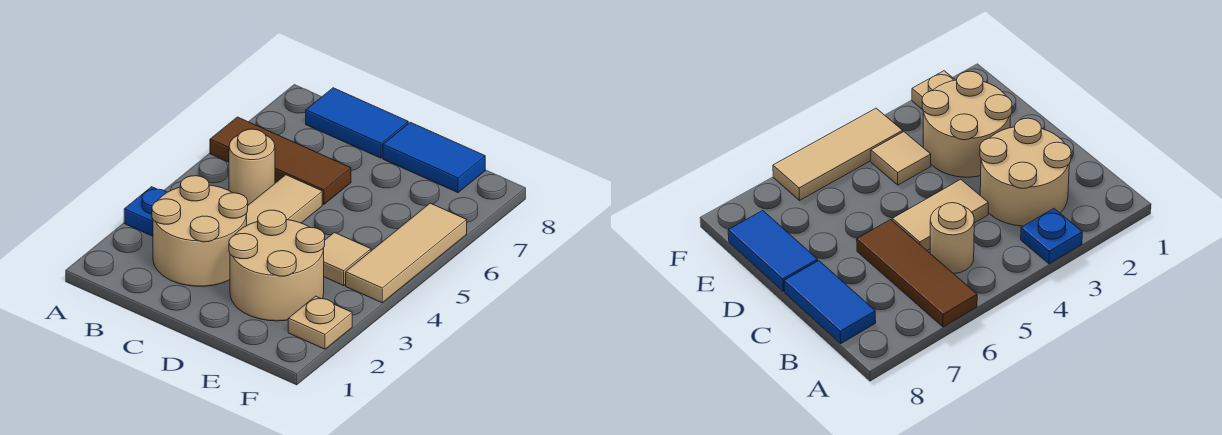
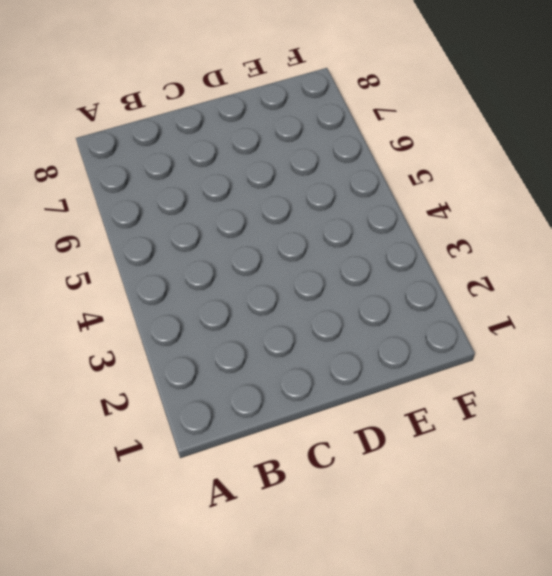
none -> blue 1x1 plate [124,187,167,236]
none -> brown 1x3 tile [210,117,351,205]

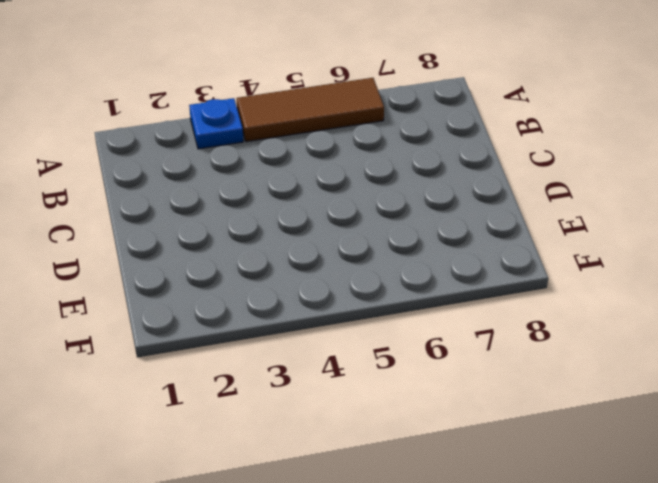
brown 1x3 tile [237,78,384,142] -> brown 1x3 tile turned to [210,117,351,205]
none -> tan 2x2 round brick [152,176,248,286]
none -> tan 1x1 round brick [229,129,275,205]

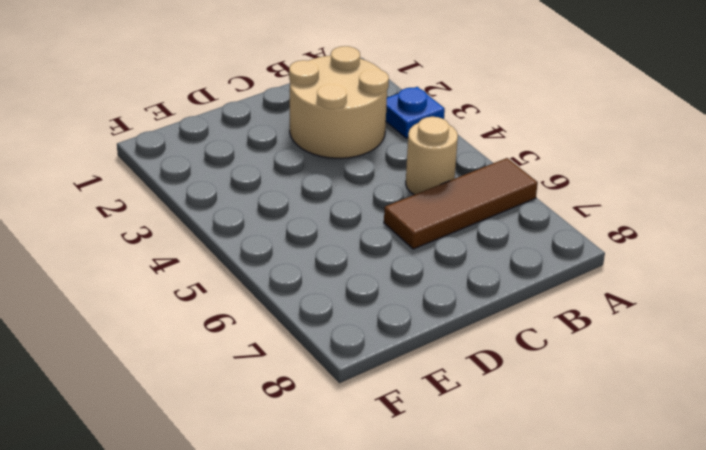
none -> blue 1x2 tile [306,88,408,158]
none -> tan 1x2 tile [247,175,322,225]

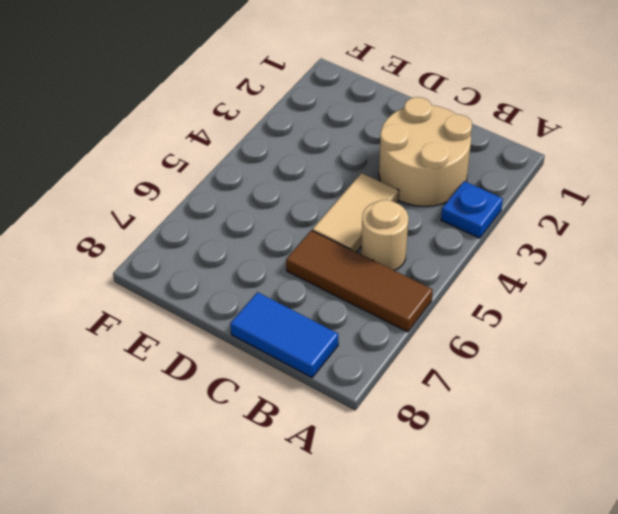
none -> tan 2x2 round brick [229,210,325,321]
none -> blue 1x2 tile [383,122,485,193]

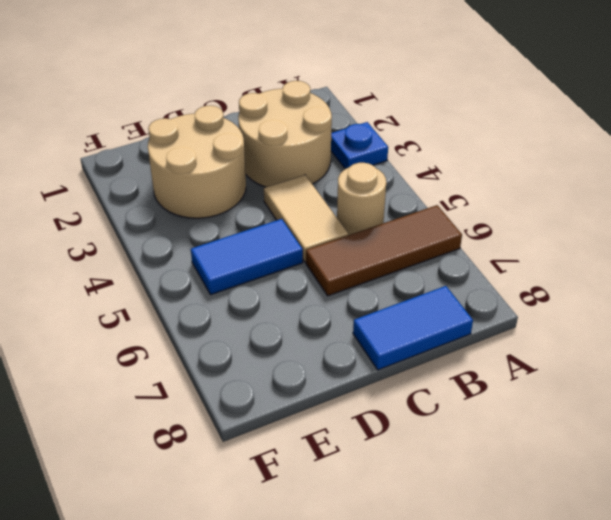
blue 1x2 tile [191,219,303,295] -> blue 1x2 tile moved to [383,122,485,193]
none -> tan 1x1 tile [324,232,371,285]
none -> tan 1x1 plate [288,296,352,349]

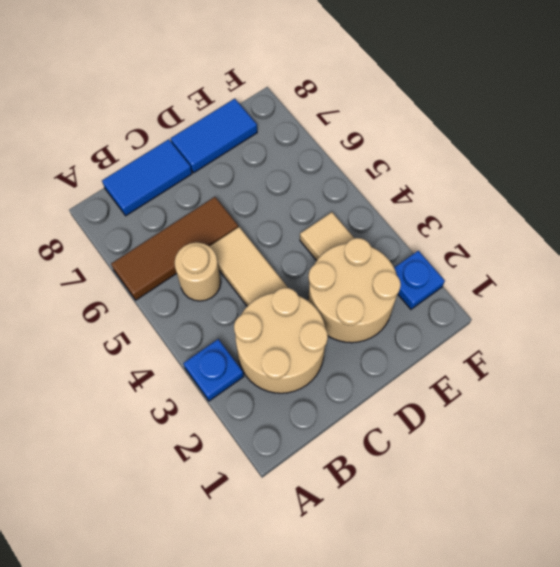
blue 1x1 plate [394,251,445,309] -> tan 1x1 plate [288,296,352,349]
none -> tan 1x3 tile [346,203,467,303]

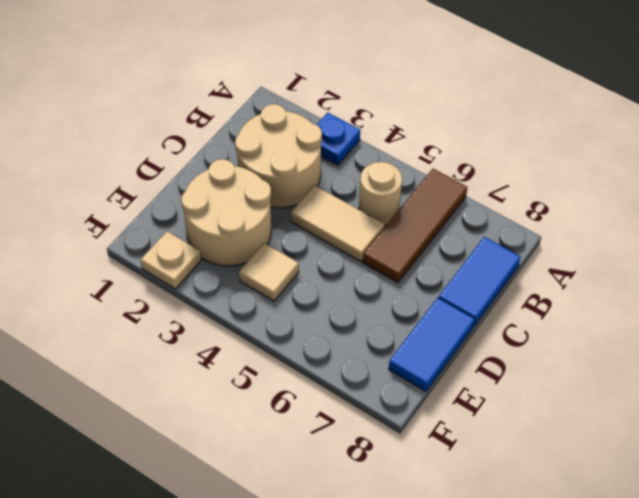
none -> tan 1x3 tile [346,203,467,303]

